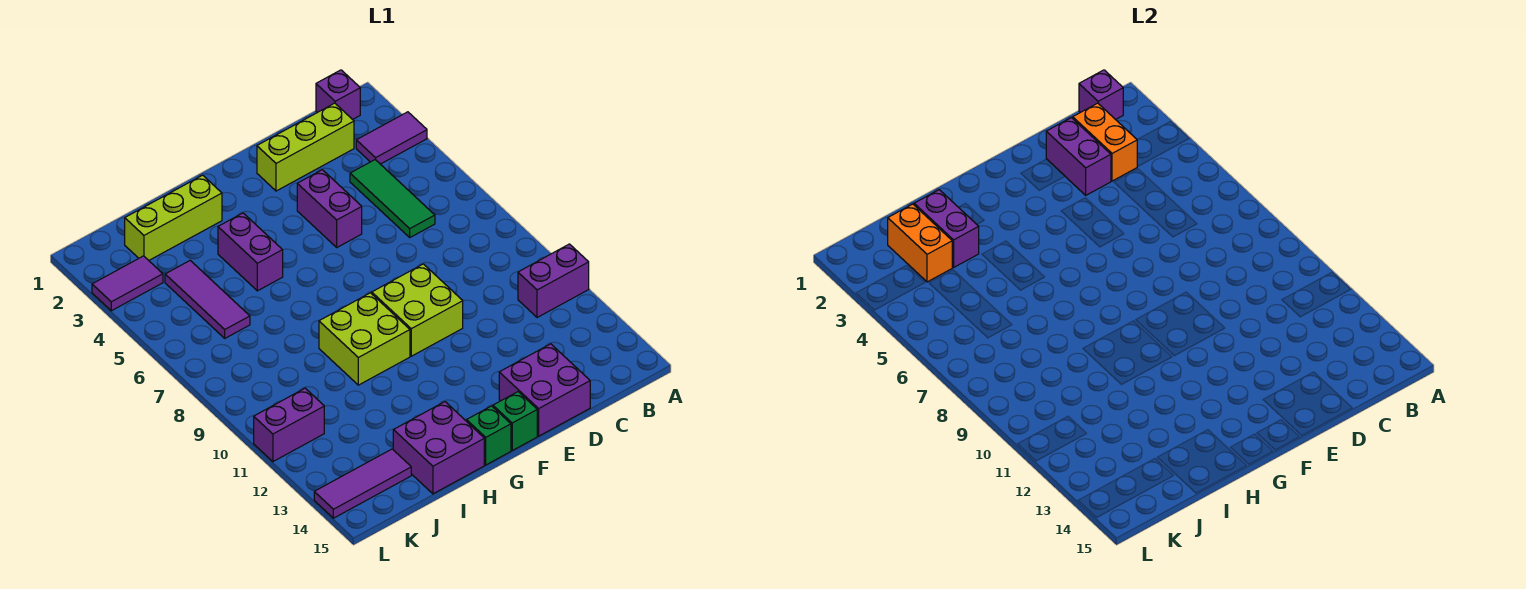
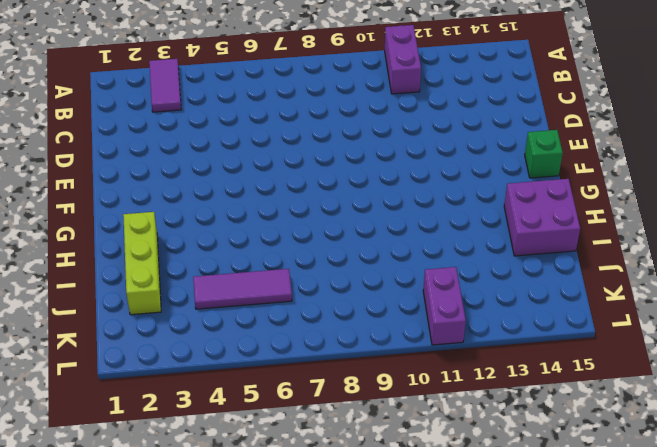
none -> purple 1x1 brick [316,70,360,120]
none -> lime 1x3 brick [257,103,354,191]
none -> green 1x3 tile [350,160,435,237]

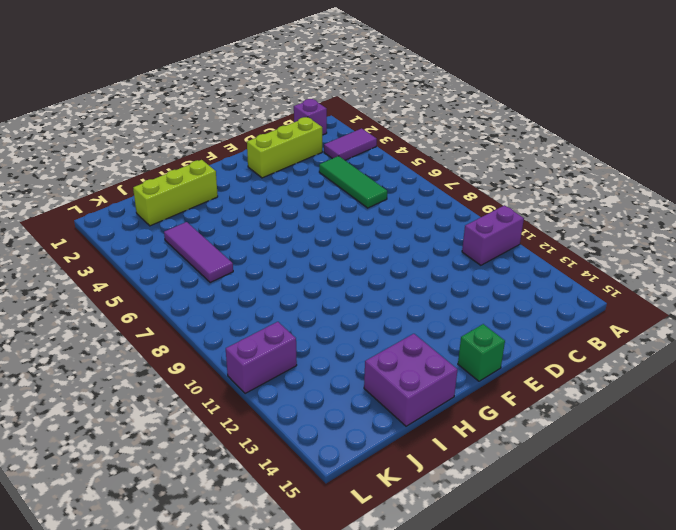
none -> purple 2x2 brick [499,344,590,436]
none -> purple 1x2 brick [297,170,362,247]
none -> lime 2x2 brick [372,264,463,356]

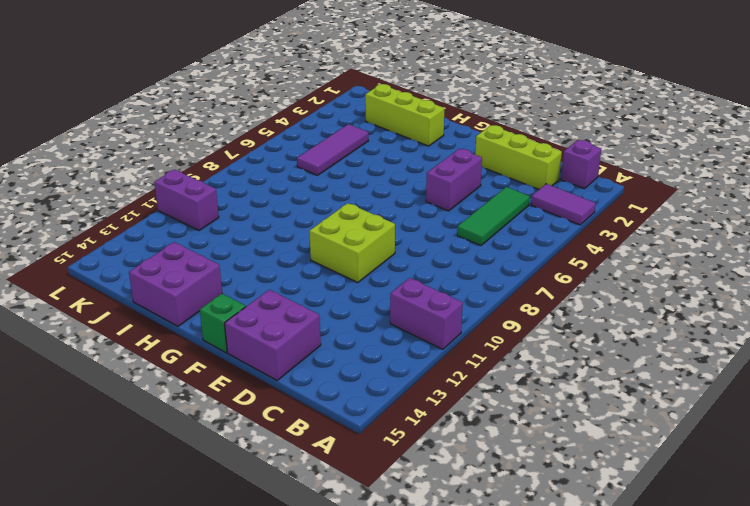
none -> lime 2x2 brick [319,293,410,385]
none -> green 1x1 brick [467,406,511,465]
none -> purple 1x2 brick [218,213,283,291]

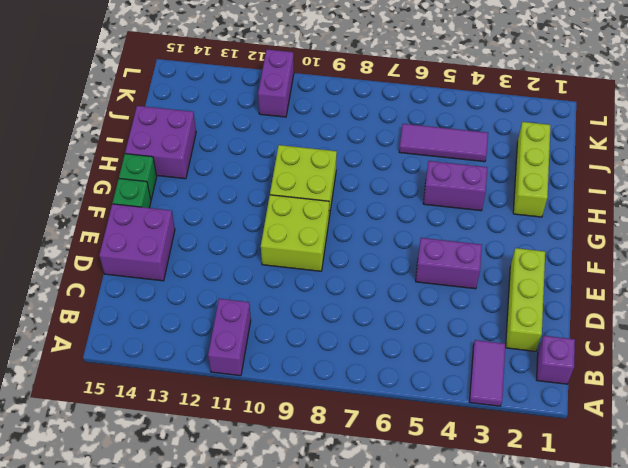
none -> green 1x3 tile [350,160,435,237]
none -> purple 1x3 tile [314,449,411,518]
none -> purple 1x2 tile [92,256,163,311]

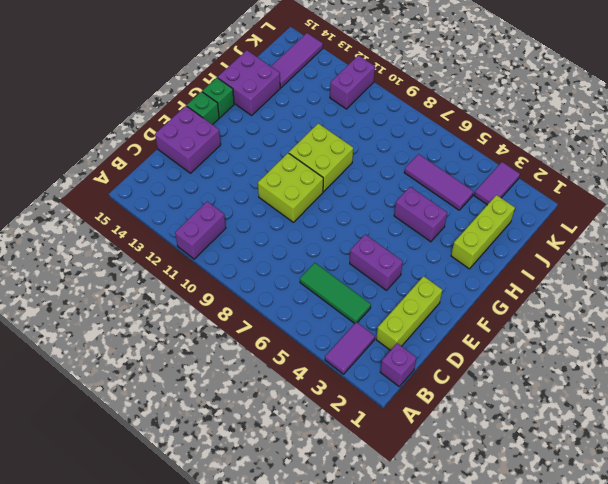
none -> purple 1x1 brick [1079,70,1123,120]
none -> orange 1x2 brick [1073,103,1137,181]
none -> purple 1x2 brick [1046,118,1111,195]

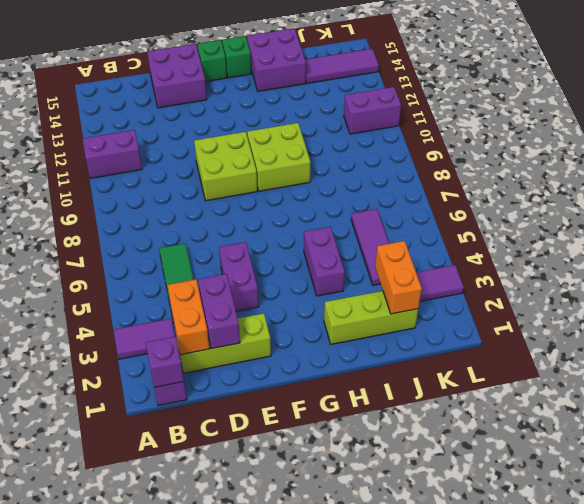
none -> purple 1x2 brick [914,190,979,267]

